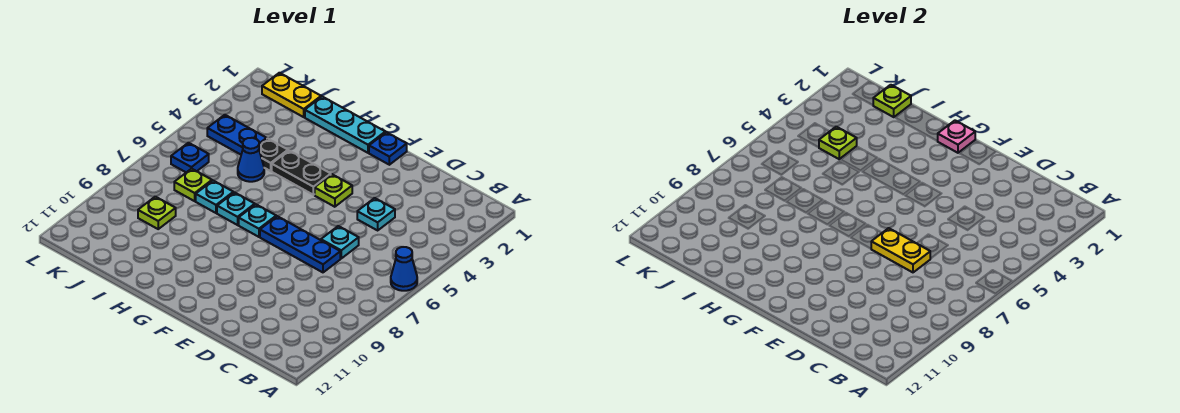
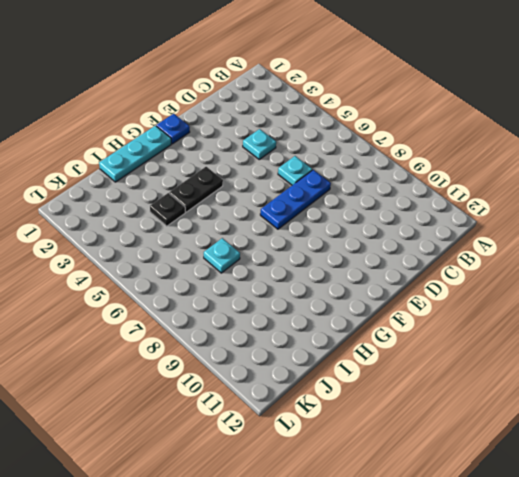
none -> blue 1x1 cone [391,247,417,291]
none -> lime 1x1 plate [315,174,352,207]
none -> cyan 1x1 plate [239,204,276,237]

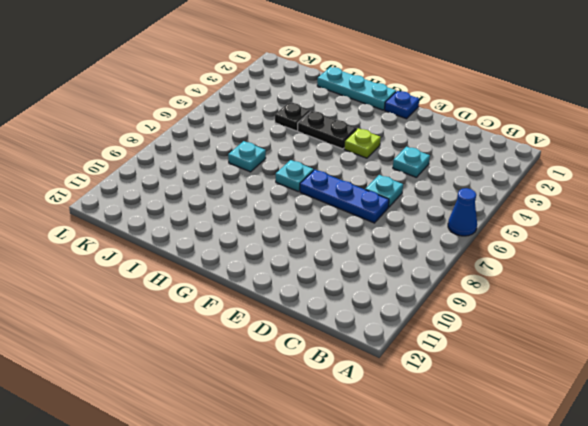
none -> cyan 1x1 plate [217,192,255,225]
none -> blue 1x1 cone [238,138,264,182]
none -> yellow 1x2 plate [262,73,321,117]

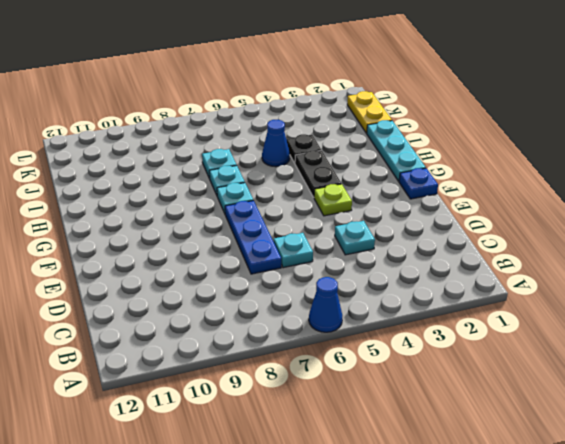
none -> blue 1x2 plate [207,115,267,155]
none -> lime 1x1 plate [174,169,212,201]
none -> lime 1x1 plate [138,197,176,229]

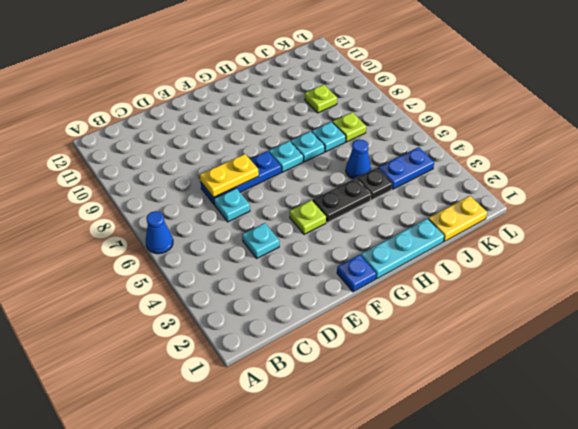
none -> blue 1x1 plate [171,143,209,172]
none -> pink 1x1 plate [938,120,975,153]
none -> lime 1x1 plate [873,85,911,117]

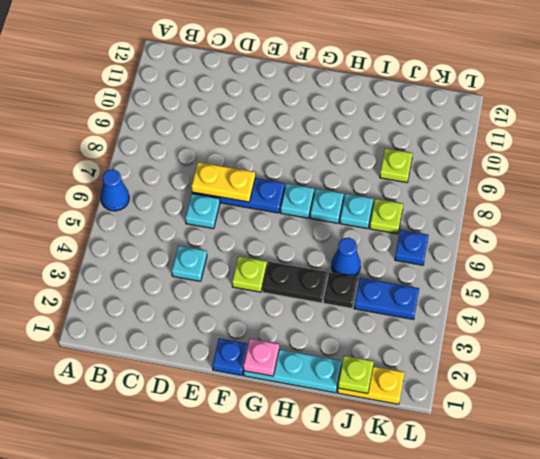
none -> lime 1x1 plate [819,127,857,159]

